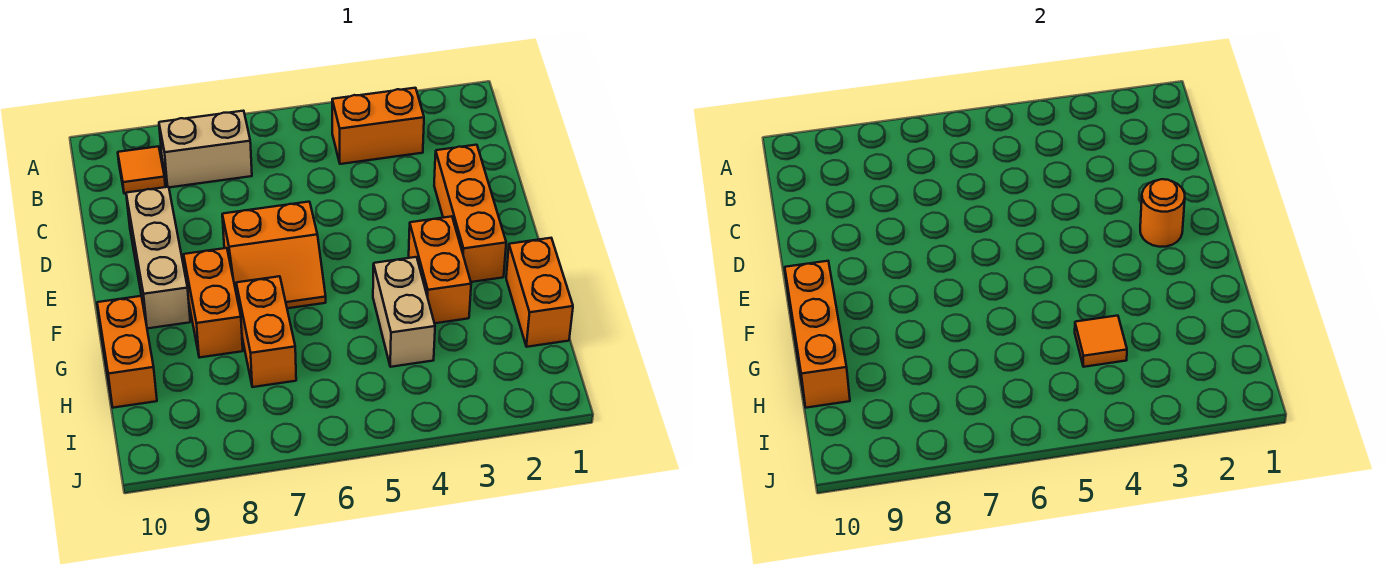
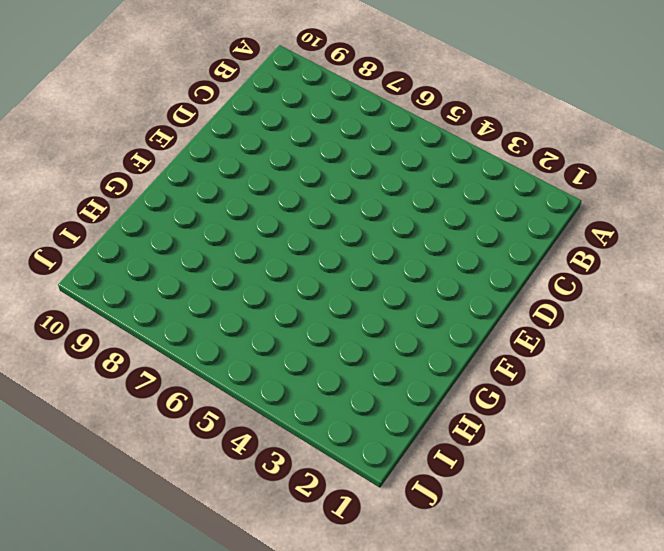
none -> orange 1x2 brick [332,88,424,164]
none -> tan 1x2 brick [159,111,252,187]
none -> orange 1x1 tile [118,146,165,194]

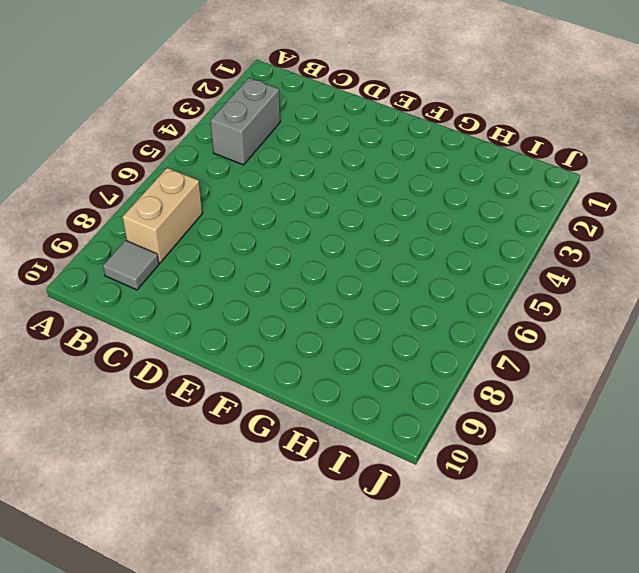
grey 1x2 brick [210,78,280,165] -> orange 1x2 brick [332,88,424,164]
grey 1x1 tile [103,240,159,290] -> orange 1x1 tile [118,146,165,194]
none -> orange 1x3 brick [434,145,506,282]
none -> tan 1x3 brick [126,187,190,328]
none -> orange 2x2 slope [222,202,326,308]

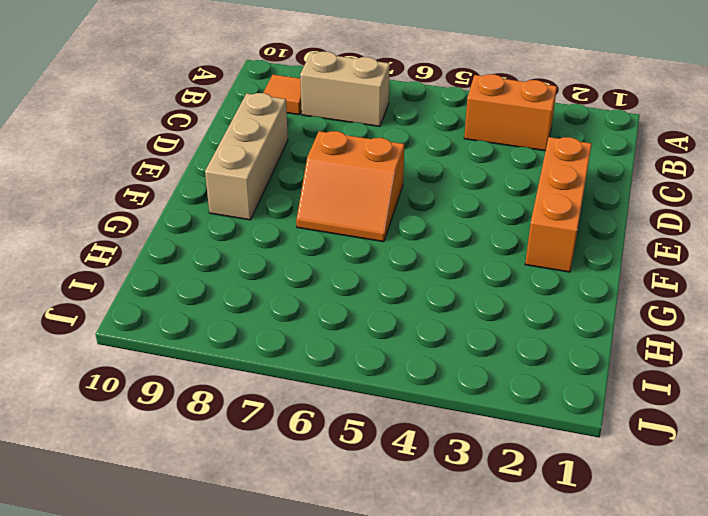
none -> orange 1x2 brick [409,216,471,323]
none -> orange 1x2 brick [184,248,243,358]
none -> orange 1x2 brick [506,238,573,347]

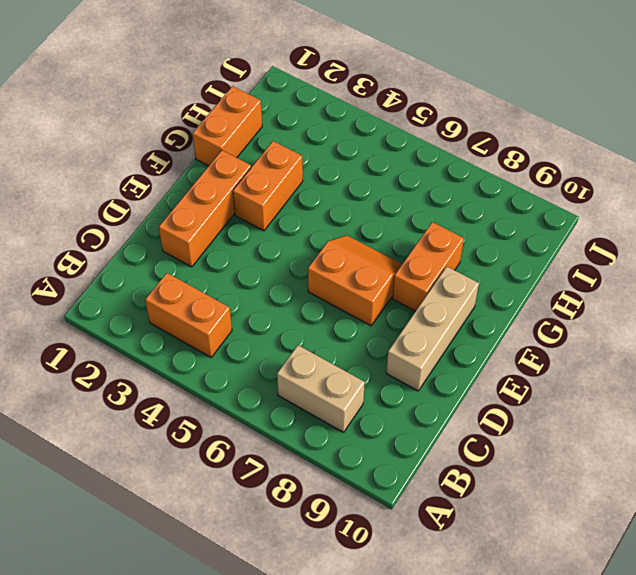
none -> orange 1x1 tile [118,146,165,194]
none -> tan 1x2 brick [373,257,435,367]
none -> orange 1x2 brick [236,276,296,387]

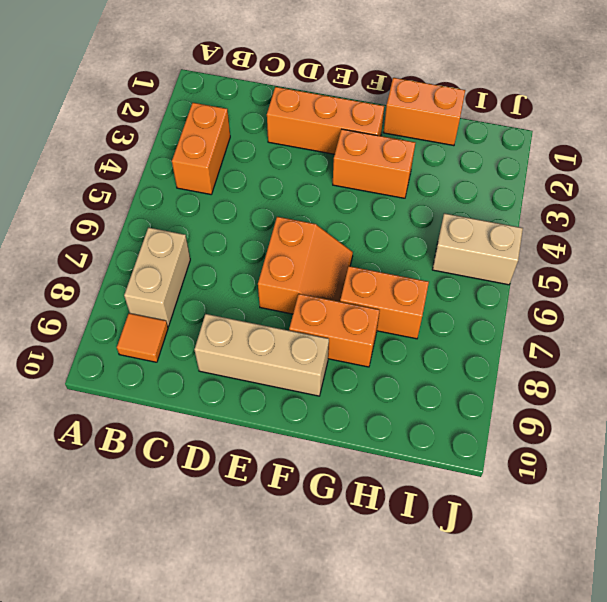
tan 1x2 brick [432,213,523,285] -> tan 1x2 brick moved to [373,257,435,367]
none -> orange 1x2 brick [97,296,157,408]
none -> orange 1x1 round brick [1140,179,1185,247]
none -> orange 1x3 brick [785,261,850,408]

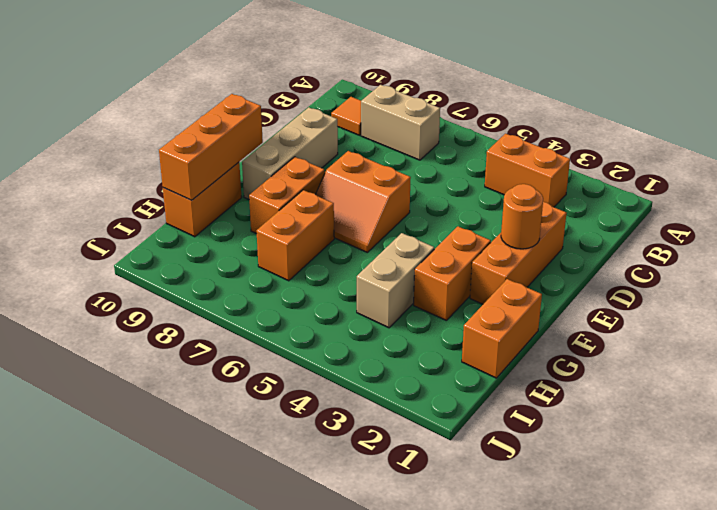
none -> orange 1x1 tile [1075,316,1127,367]

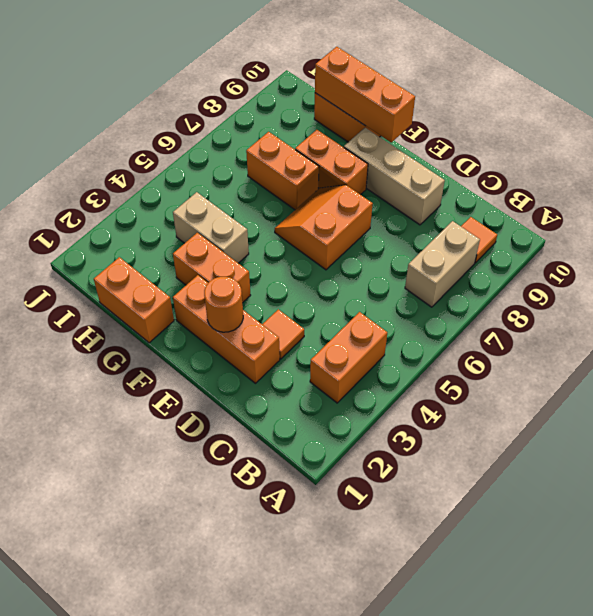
orange 1x1 tile [262,309,304,359] -> orange 1x1 tile moved to [1075,316,1127,367]

